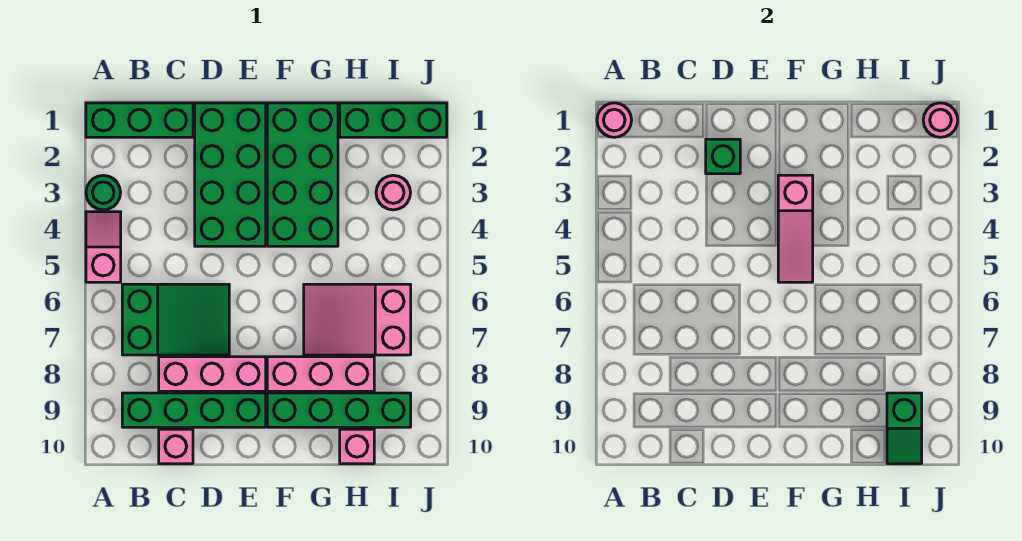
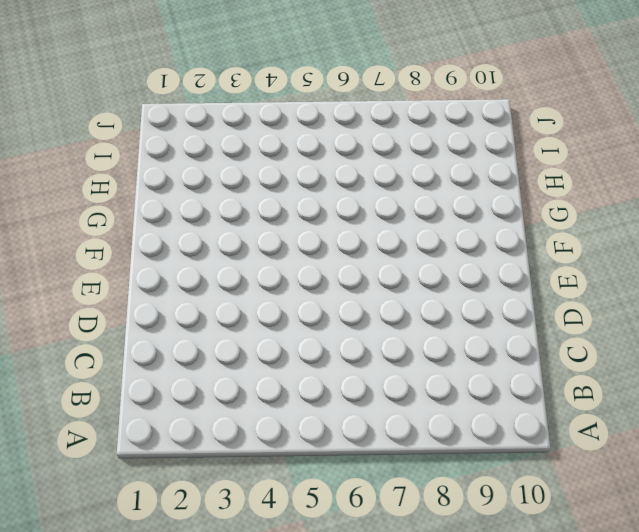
none -> green 1x3 brick [86,103,193,137]
none -> green 1x1 round brick [86,175,121,210]
none -> pink 1x2 slope [86,212,121,282]

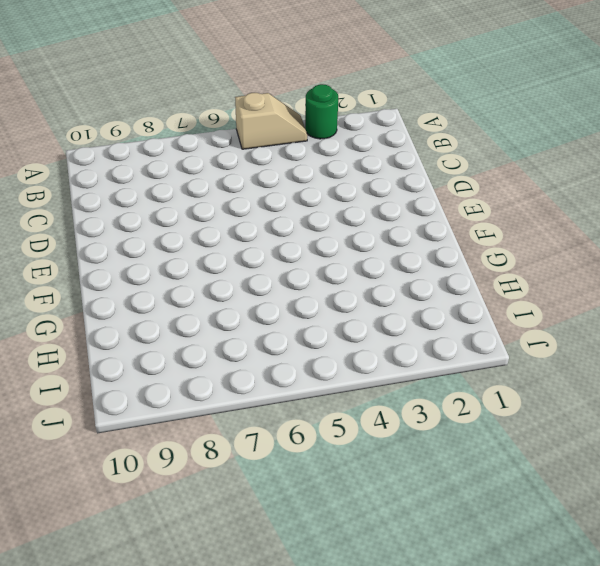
tan 1x2 slope [235,93,307,149] -> pink 1x2 slope [86,212,121,282]
none -> green 1x3 brick [86,103,193,137]
none -> green 2x3 slope [122,284,229,355]
none -> green 1x4 brick [122,393,266,427]

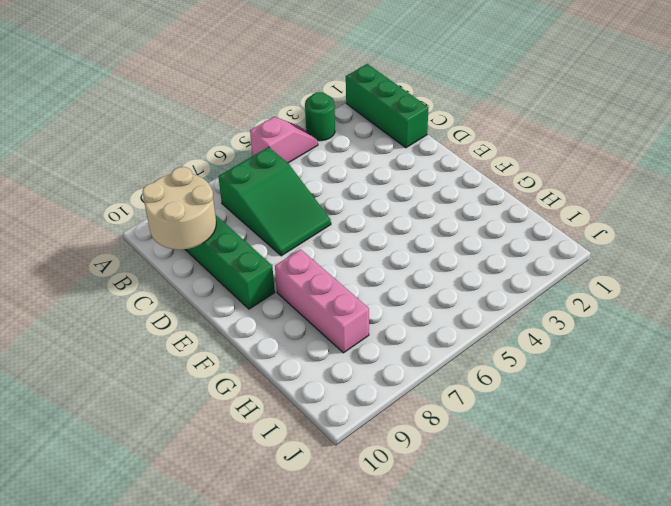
tan 2x2 round brick [143,167,216,250] -> none
none -> pink 1x3 brick [159,357,266,391]
none -> pink 1x1 brick [159,429,193,464]
none -> green 2x4 brick [195,103,266,246]

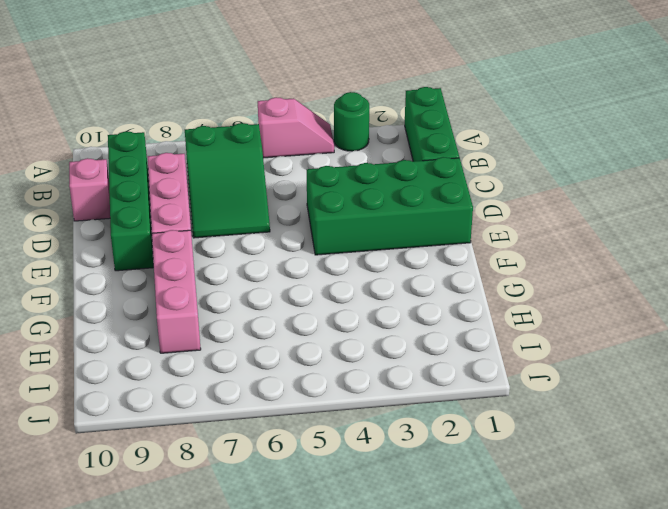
none -> green 2x4 brick [267,103,338,246]
none -> green 1x4 brick [267,393,411,427]
none -> pink 2x3 slope [304,284,411,355]

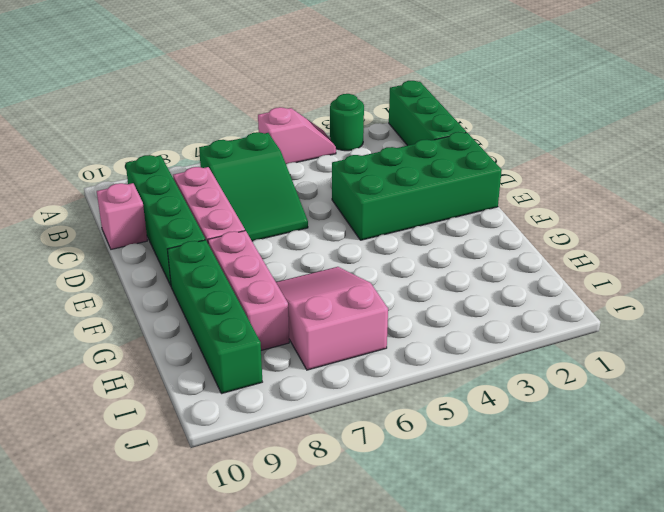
none -> green 2x4 brick [267,103,338,246]
none -> green 1x3 brick [340,103,447,137]
none -> pink 1x1 brick [340,429,374,464]

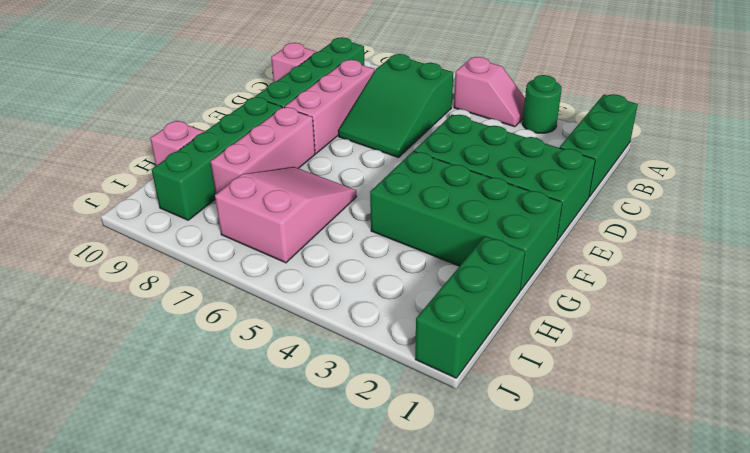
none -> pink 1x1 round brick [376,175,411,210]
none -> pink 1x1 round brick [597,103,632,137]
none -> green 1x1 brick [706,139,740,174]

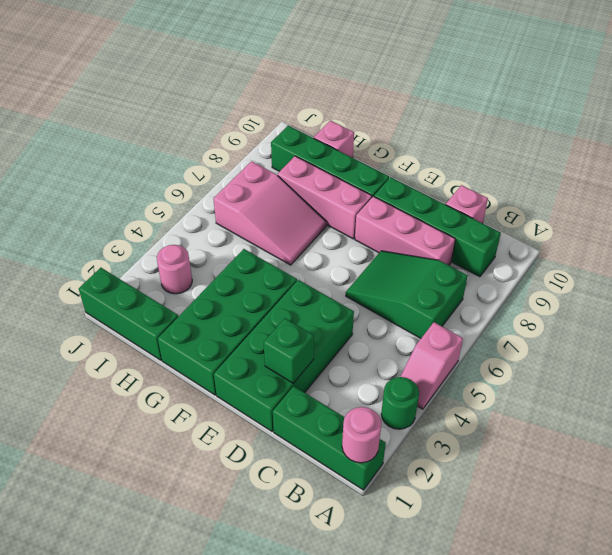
none -> pink 1x3 slope [778,175,813,282]
none -> green 1x2 slope [887,393,922,464]
none -> pink 1x1 round brick [923,103,958,137]

